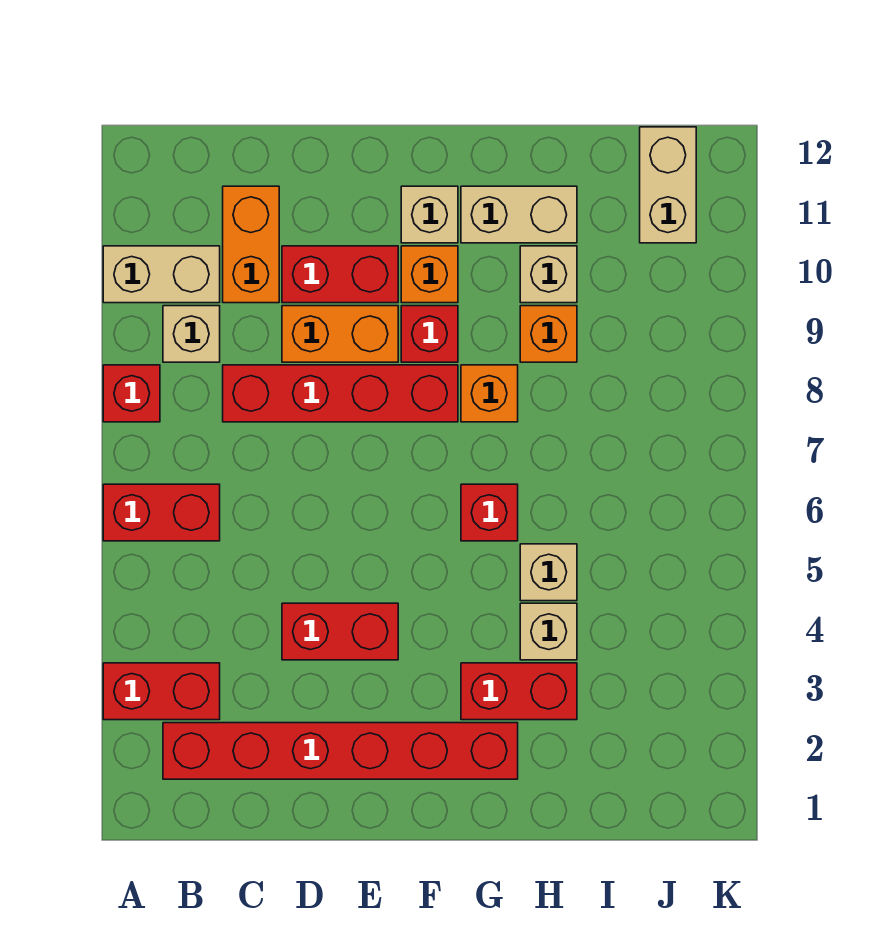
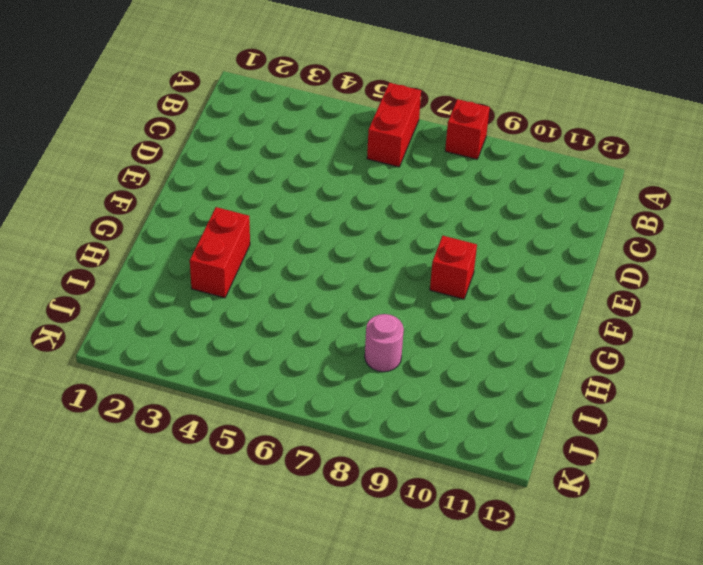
pink 1x1 round brick [365,314,404,372] -> none
none -> red 1x2 brick [103,663,220,720]
none -> tan 1x2 brick [103,246,220,303]
none -> red 1x6 brick [163,723,518,779]

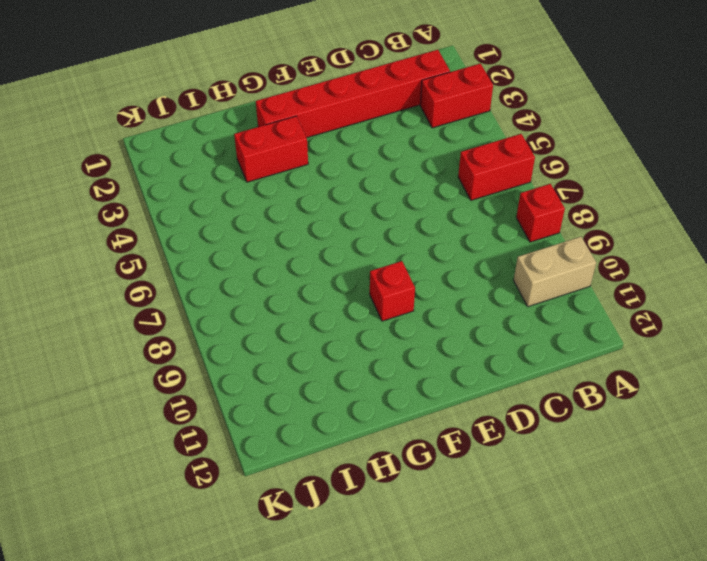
none -> tan 1x1 brick [163,306,220,362]
none -> red 1x4 brick [223,365,458,422]
none -> orange 1x2 brick [223,186,279,303]

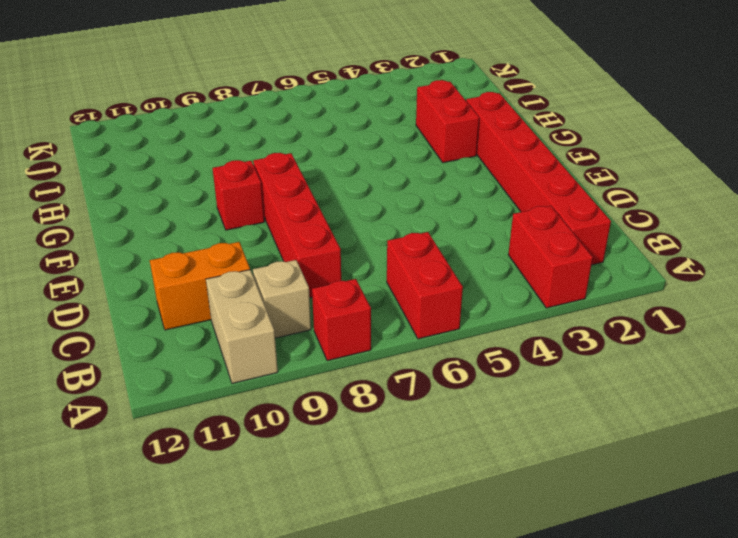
none -> red 1x2 brick [282,603,398,660]
none -> orange 1x2 brick [282,306,398,362]
none -> red 1x2 brick [282,246,398,303]

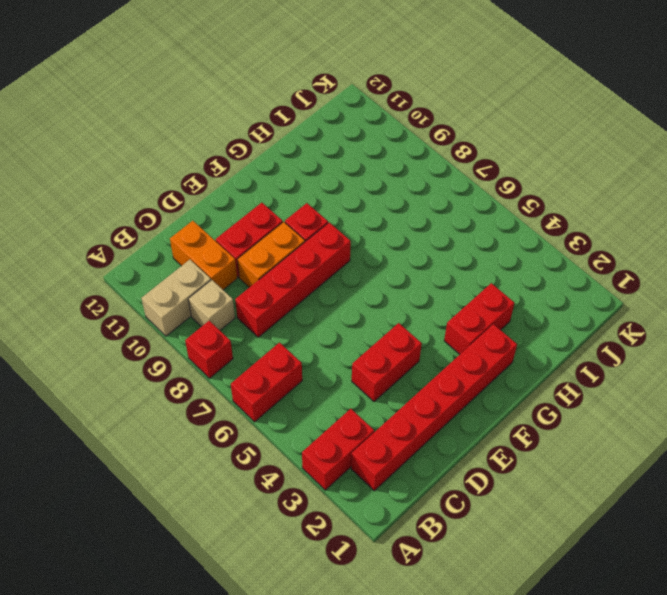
none -> orange 1x1 brick [401,246,458,303]
none -> tan 1x1 brick [401,186,458,243]
none -> red 1x1 brick [461,484,518,541]

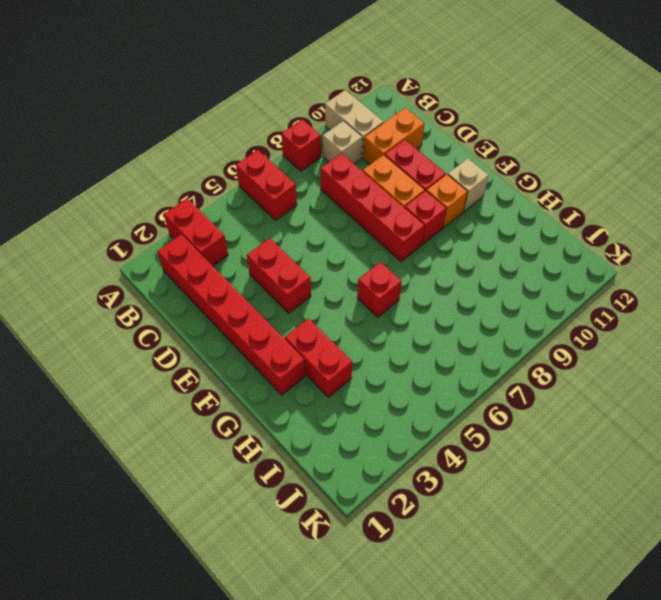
none -> orange 1x1 brick [461,365,518,422]
none -> tan 1x2 brick [461,186,577,243]
none -> tan 1x1 brick [520,603,577,660]

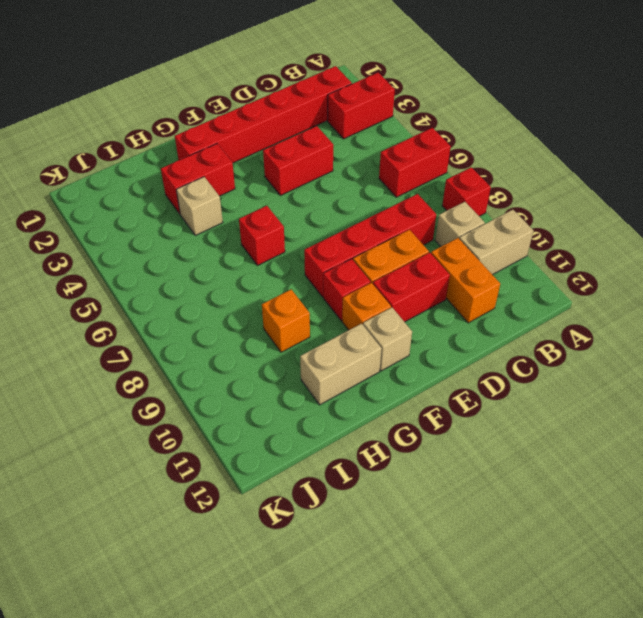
none -> orange 1x1 brick [461,365,518,422]
none -> tan 1x1 brick [520,544,577,601]
none -> tan 1x1 brick [520,246,577,303]

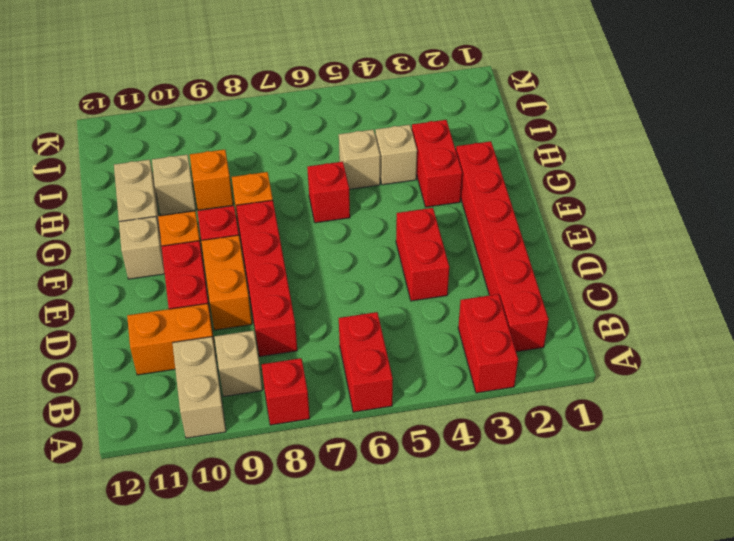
none -> tan 1x2 brick [640,127,696,243]

